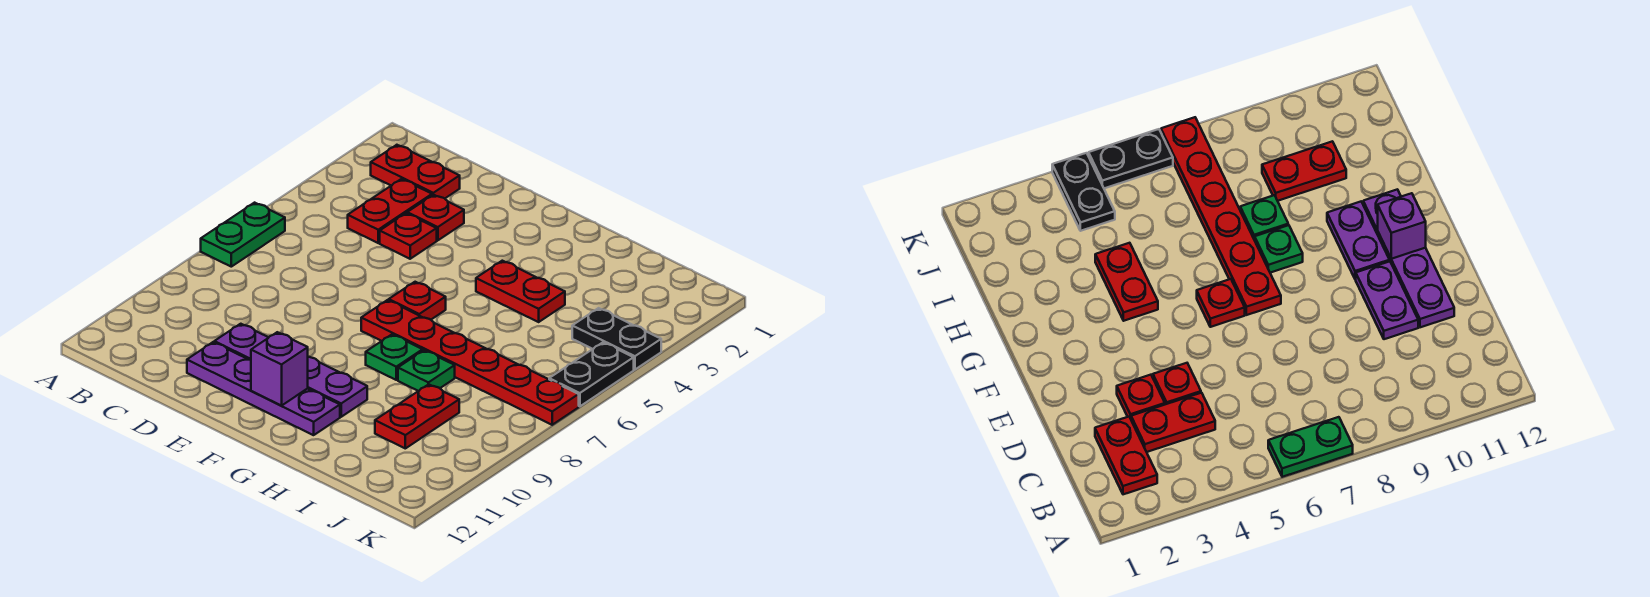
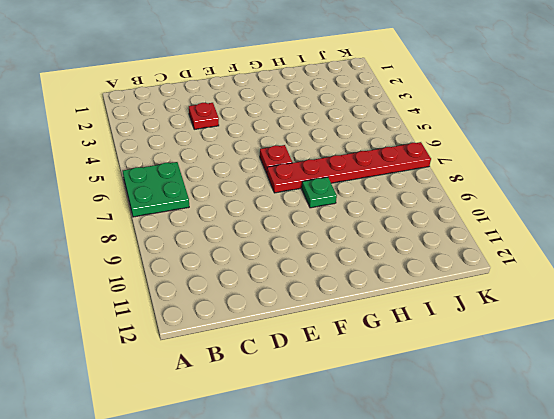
green 2x2 plate [123,162,189,217] -> green 1x2 plate [201,203,285,267]
none -> red 1x2 plate [371,145,460,198]
none -> red 1x2 plate [348,179,432,243]
none -> red 1x1 plate [380,213,437,259]

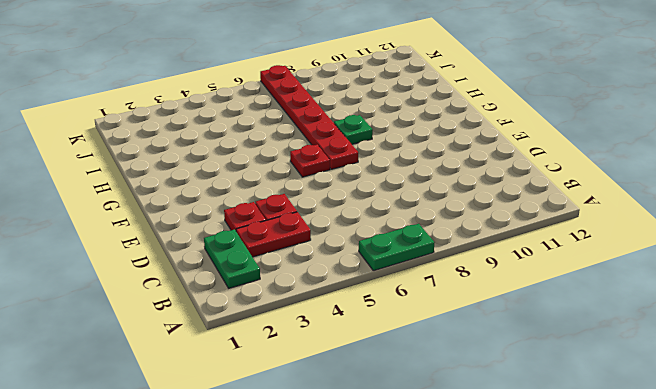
green 1x2 plate [204,229,260,288] -> red 1x2 plate [371,145,460,198]
none -> purple 1x2 plate [214,324,269,360]
none -> purple 1x4 plate [187,342,340,435]
none -> purple 1x2 plate [307,357,367,417]

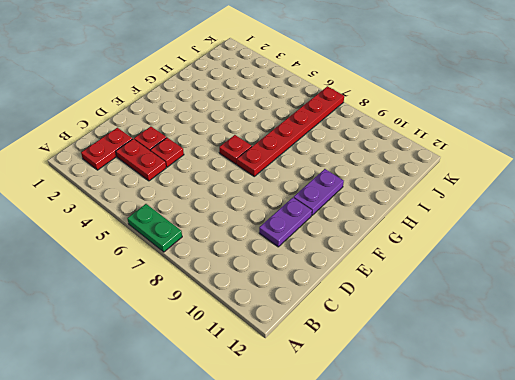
none -> purple 1x4 plate [187,342,340,435]
none -> red 1x2 plate [476,261,565,322]
none -> green 1x1 plate [366,334,423,380]

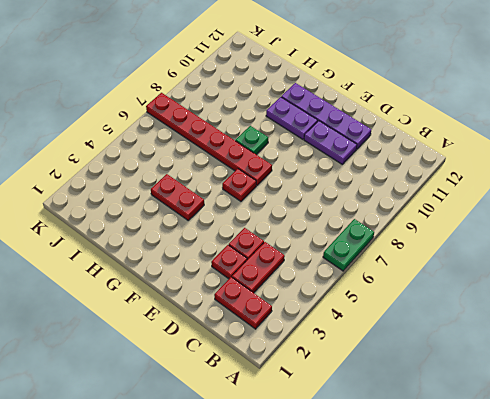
none -> green 1x1 plate [398,350,455,391]
none -> red 1x2 plate [375,384,459,448]
none -> black 1x2 plate [572,308,661,370]

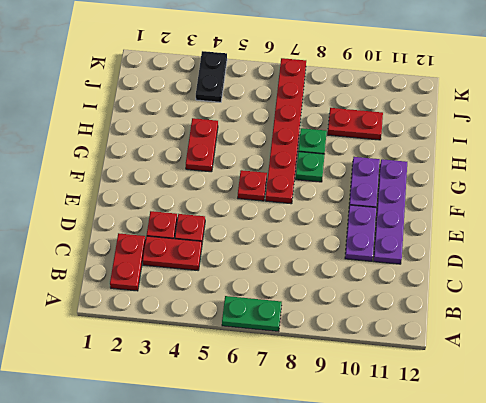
none -> black 1x2 plate [549,342,634,406]
none -> purple 1x1 brick [251,332,308,406]

